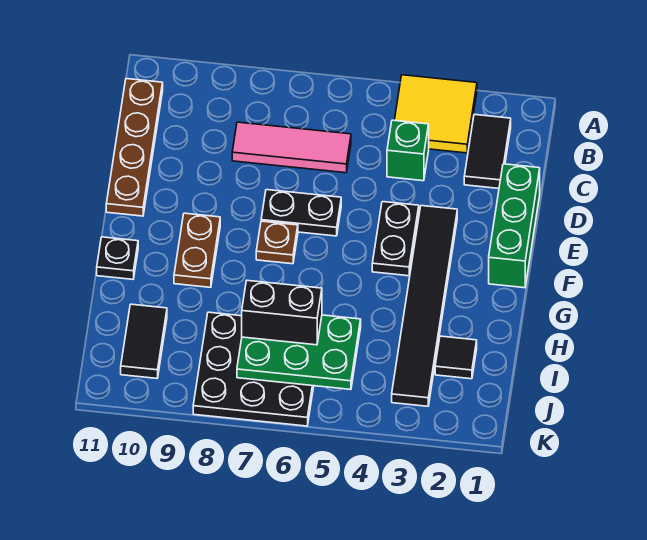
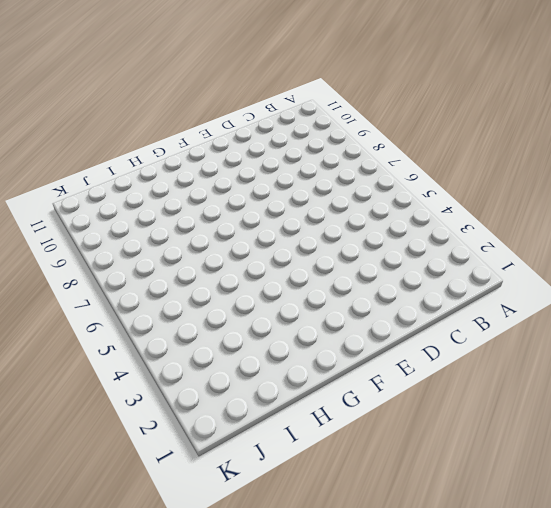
none -> yellow 2x2 tile [395,75,477,153]
none -> black 1x2 tile [464,114,511,188]
none -> brown 1x4 plate [106,79,163,216]

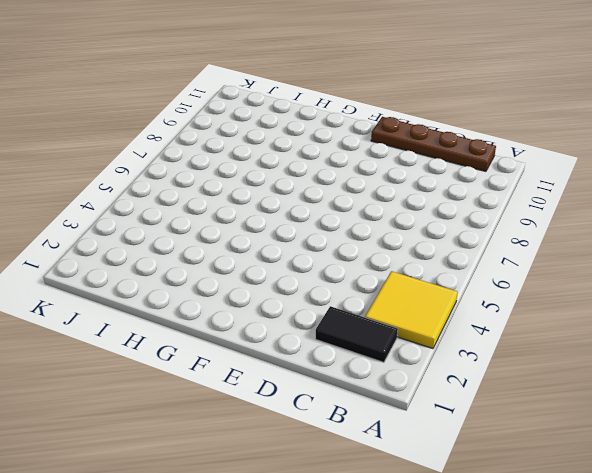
none -> green 1x1 brick [387,120,429,181]
none -> pink 1x3 tile [232,122,351,173]
none -> green 1x3 brick [489,164,540,288]

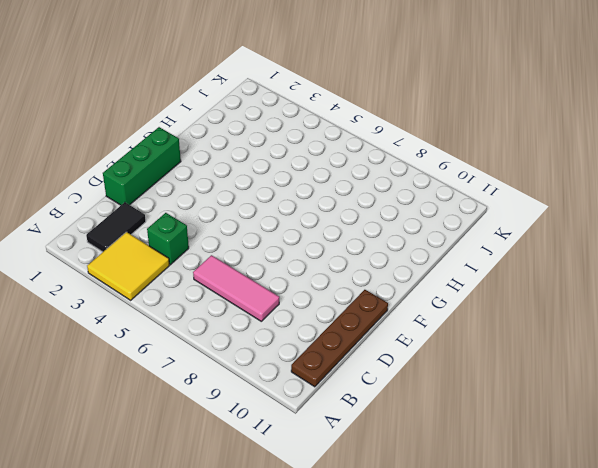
none -> black 1x6 tile [392,206,457,406]
none -> black 1x2 plate [372,202,419,276]
none -> black 1x2 plate [261,190,341,236]

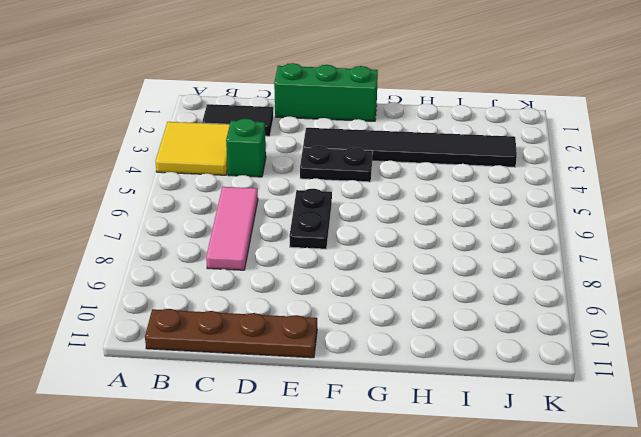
none -> brown 1x1 plate [256,221,298,264]
none -> brown 1x2 plate [174,213,220,287]
none -> black 1x1 plate [97,237,138,279]

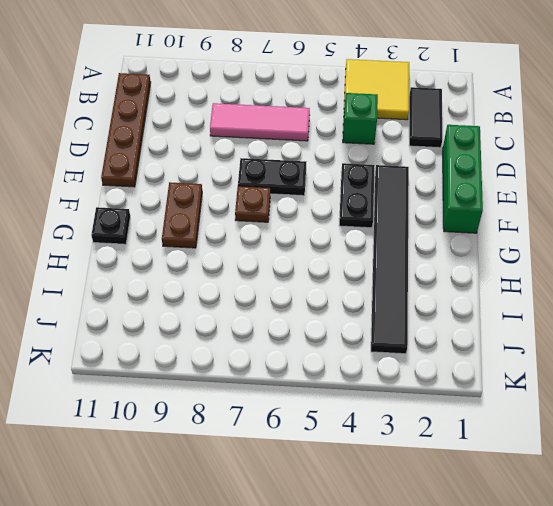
none -> black 1x1 tile [435,336,477,379]
none -> black 3x3 plate [193,312,314,426]
none -> black 1x2 tile [121,304,167,378]

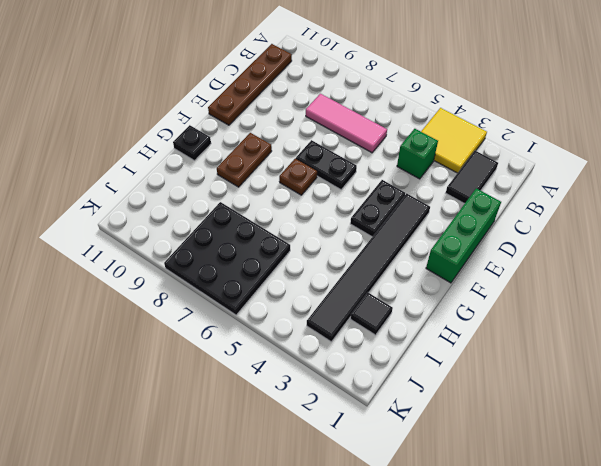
none -> black 1x2 tile [121,304,167,378]
none -> green 2x3 plate [237,315,361,390]
none -> black 1x2 brick [242,280,322,345]

